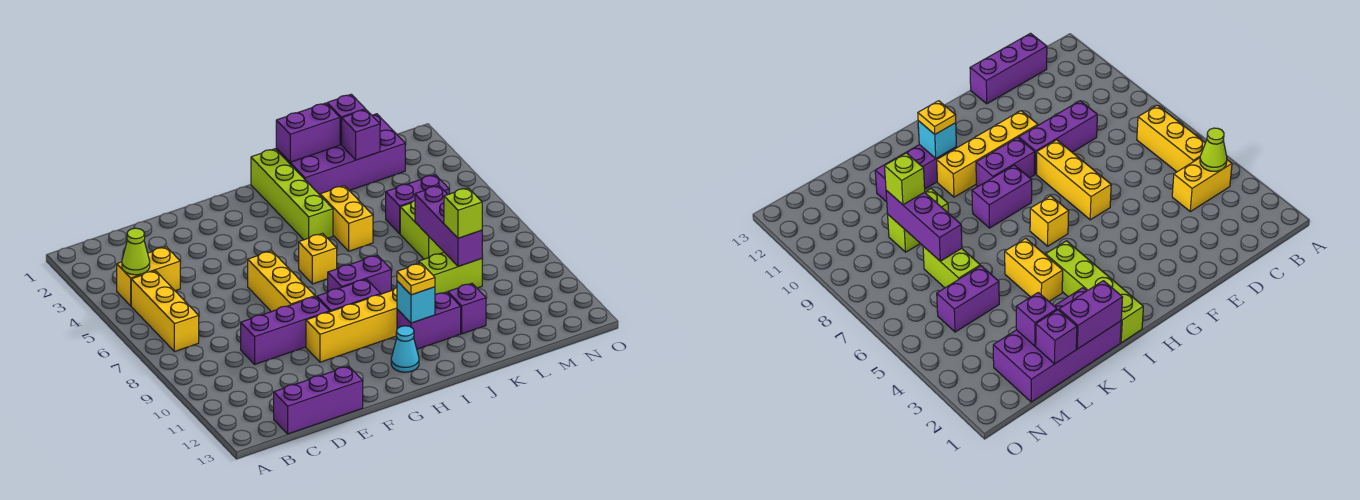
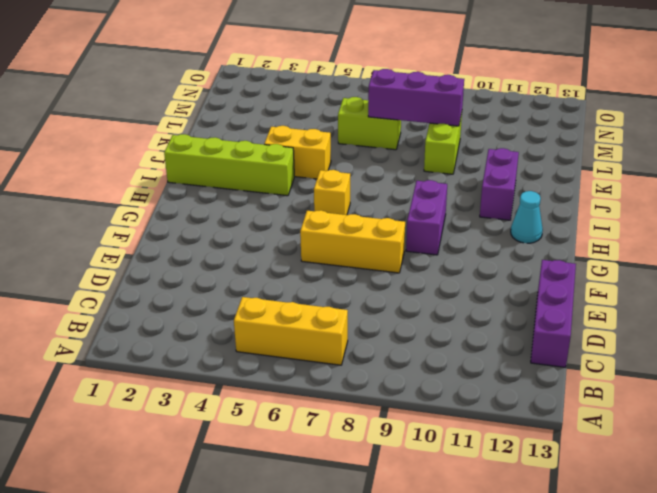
none -> yellow 1x2 brick [117,247,180,306]
none -> purple 1x3 brick [241,297,330,364]
none -> yellow 1x4 brick [306,288,397,362]

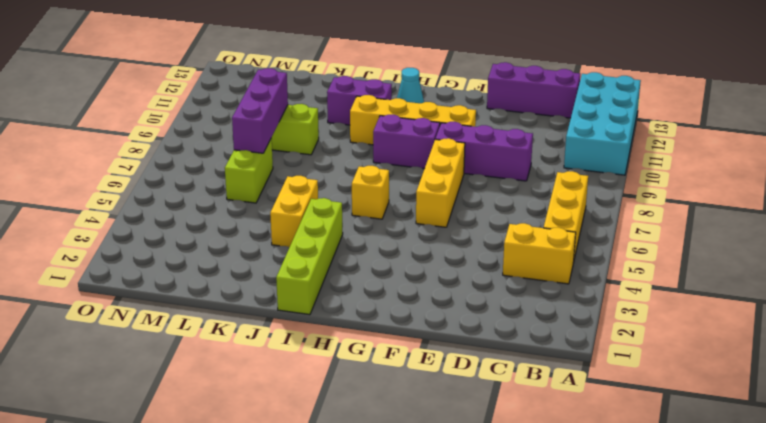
cyan 2x4 brick [564,72,641,175] -> none
none -> purple 1x2 brick [328,255,391,294]
none -> purple 2x4 brick [276,114,405,195]
none -> purple 1x1 brick [448,283,486,334]

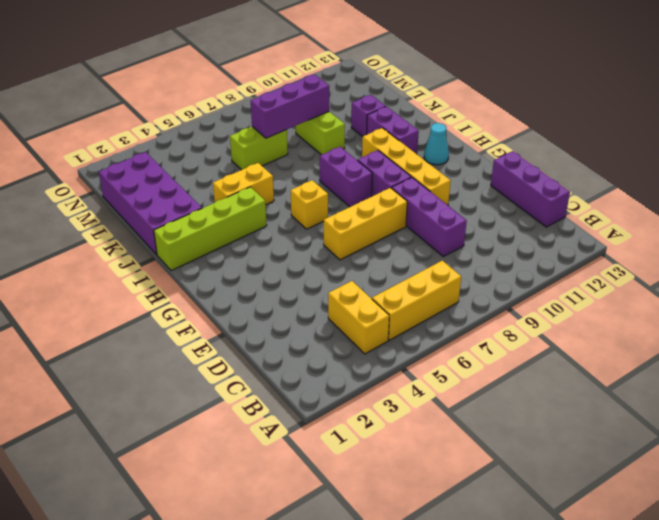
none -> purple 1x2 brick [386,175,449,234]
none -> lime 1x1 cone [122,228,150,275]
none -> cyan 1x1 brick [397,281,435,323]

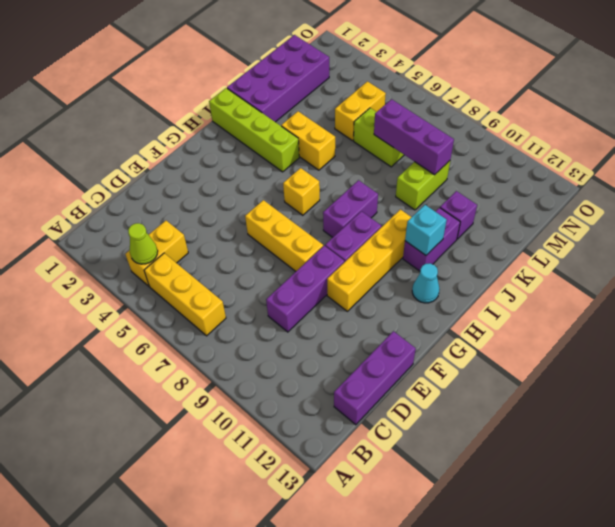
yellow 1x2 brick [335,81,386,141] -> purple 1x2 brick [386,175,449,234]
none -> purple 1x2 brick [276,103,340,162]
none -> purple 1x1 brick [327,94,365,145]
none -> purple 1x1 brick [342,109,380,160]

